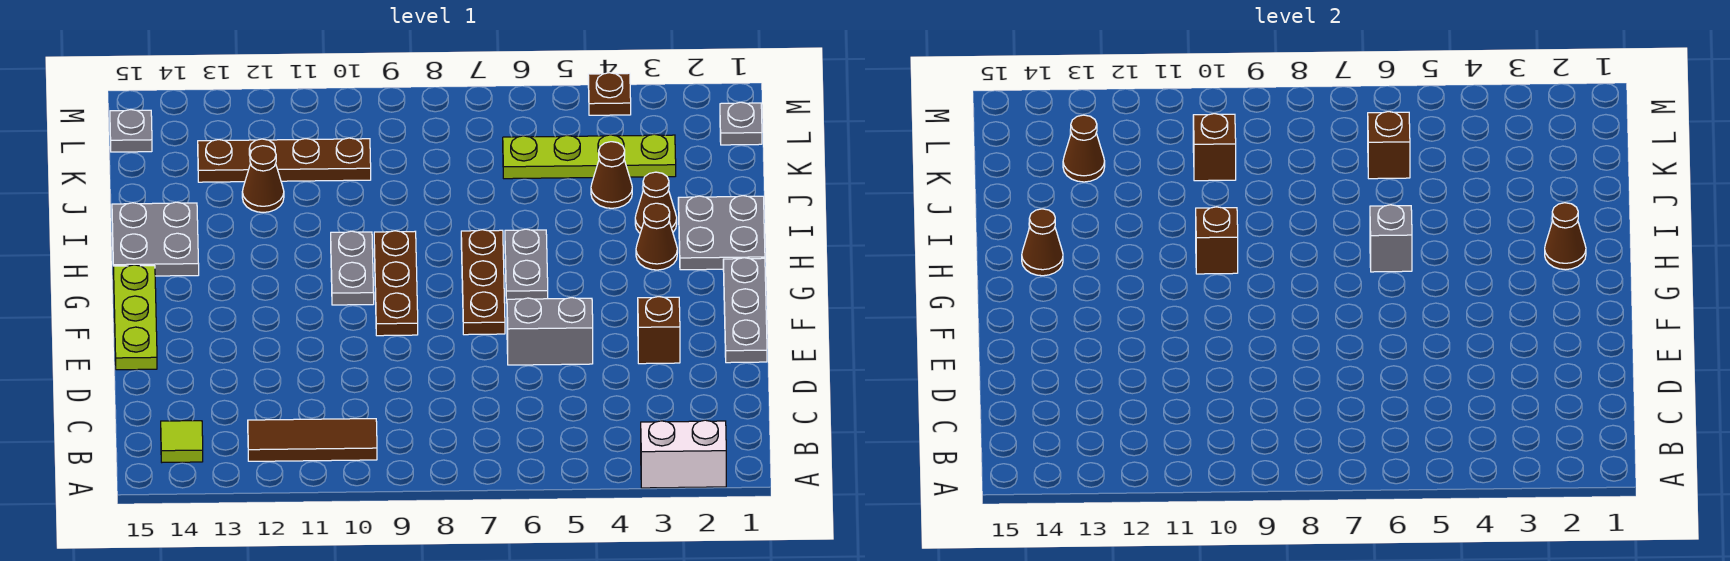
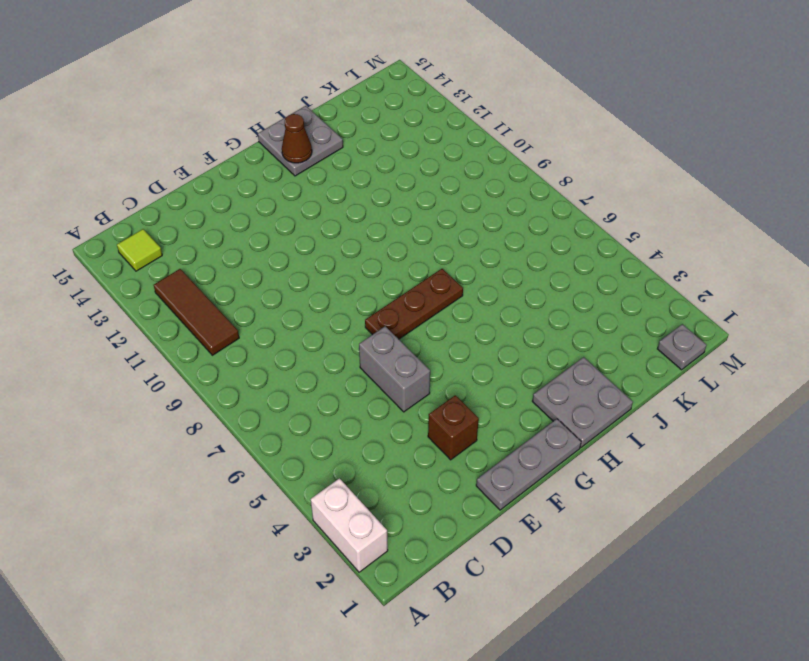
none -> lime 1x3 plate [113,265,157,370]
none -> brown 1x3 plate [374,231,418,336]
none -> grey 1x2 plate [505,229,548,303]

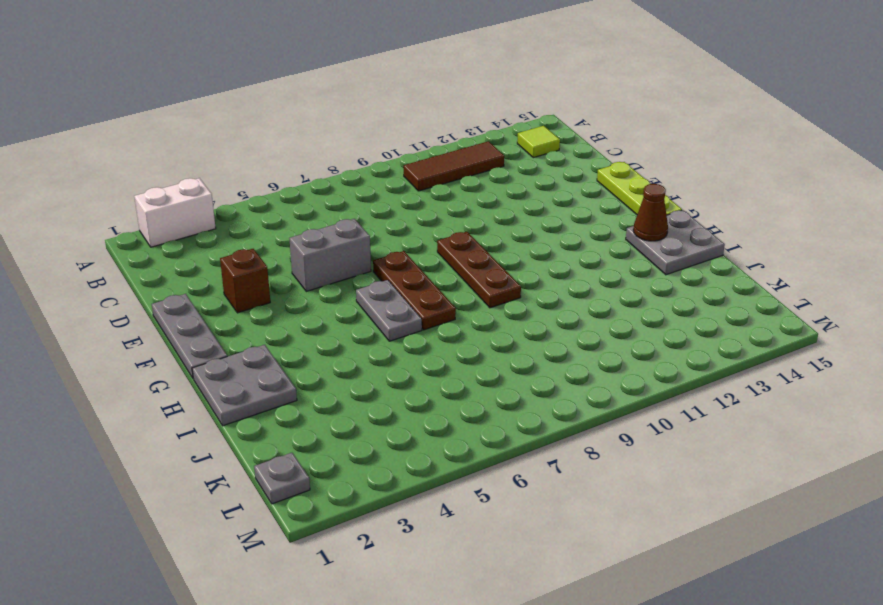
none -> grey 1x2 plate [331,231,374,305]
none -> brown 1x1 cone [636,203,677,270]
none -> brown 1x1 cone [635,172,677,233]

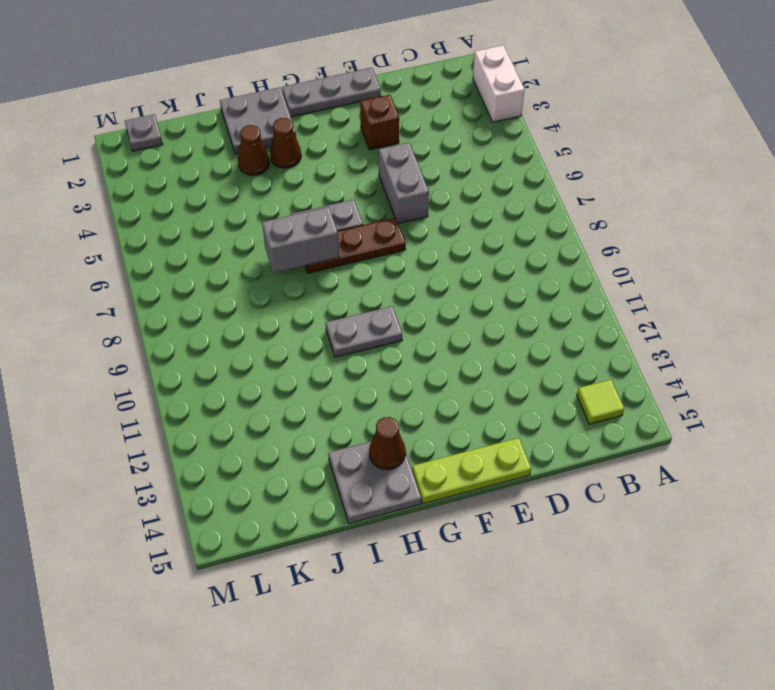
grey 1x2 brick [262,207,339,273] -> none
none -> brown 1x3 tile [248,419,377,461]
none -> brown 1x3 plate [374,231,418,336]
none -> brown 1x1 cone [591,142,632,208]

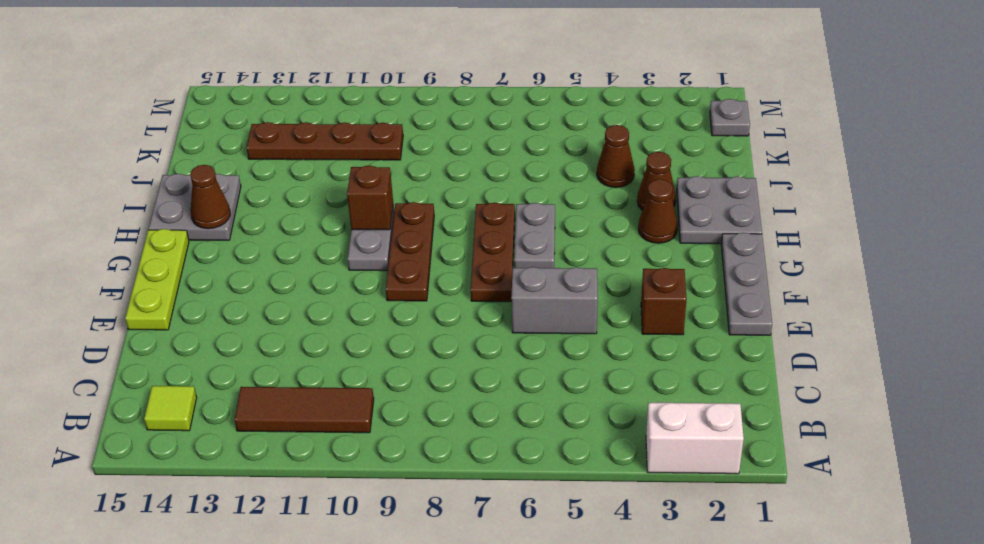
none -> brown 1x1 cone [242,146,284,213]
none -> lime 1x4 plate [503,134,676,179]
none -> grey 1x1 plate [110,109,152,152]

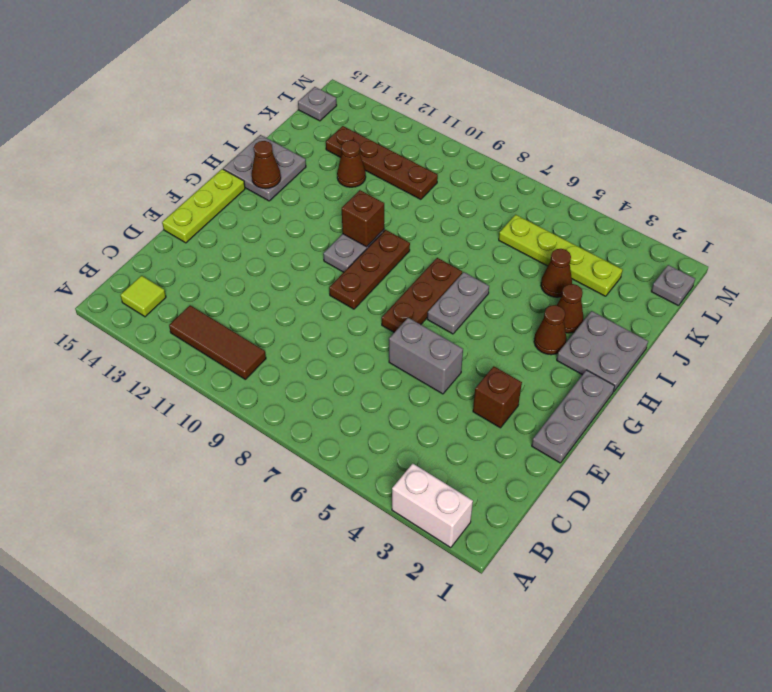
none -> brown 1x1 plate [588,73,631,115]
none -> brown 1x1 cone [1545,203,1586,270]
none -> grey 1x1 brick [1370,205,1412,272]

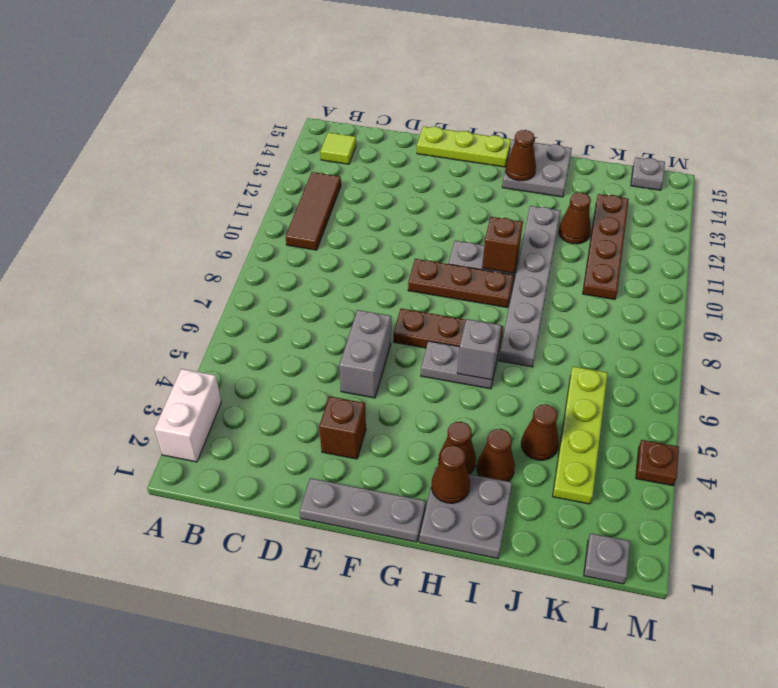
grey 1x6 plate [499,206,561,367] -> none
none -> brown 1x1 brick [1368,112,1410,179]
none -> brown 1x1 brick [1193,114,1236,181]
none -> brown 1x1 cone [1063,115,1105,182]

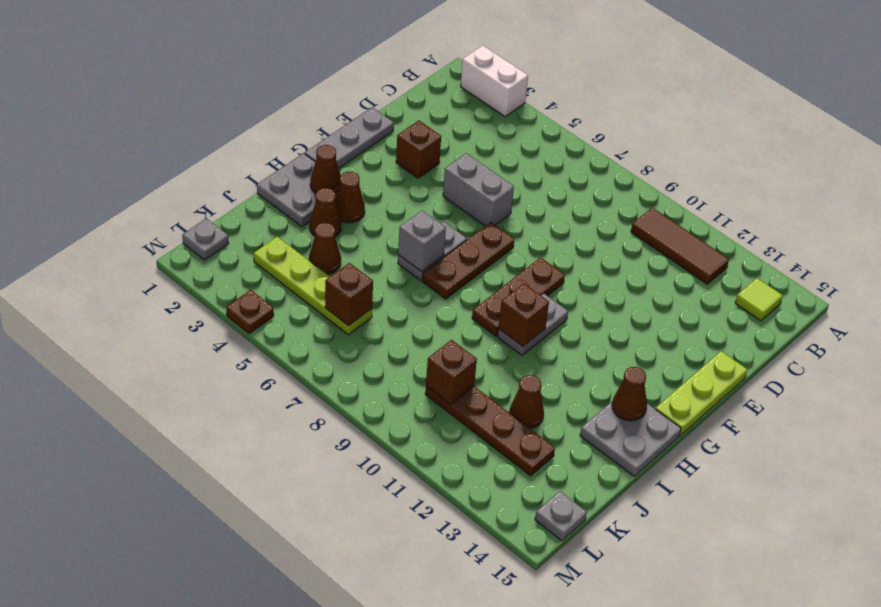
none -> brown 1x1 cone [1063,115,1105,182]

